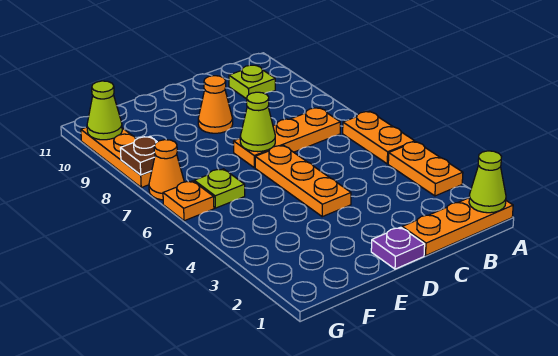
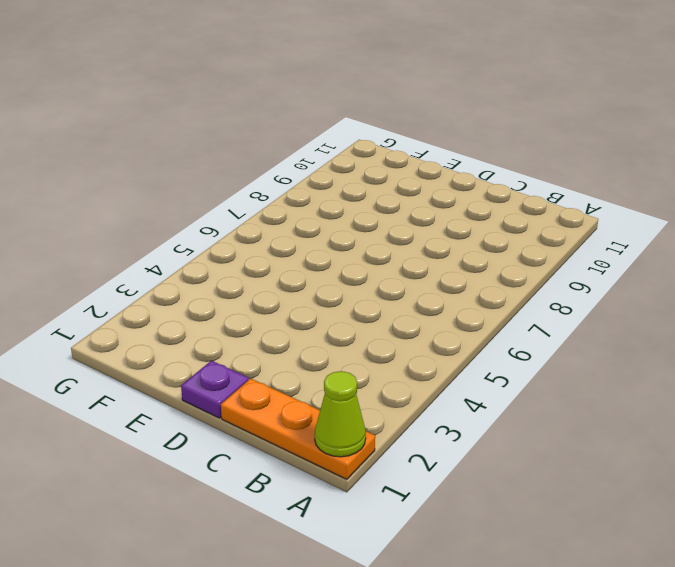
none -> orange 1x2 plate [388,142,463,196]
none -> orange 1x2 plate [343,112,415,164]
none -> orange 1x3 plate [234,108,340,168]

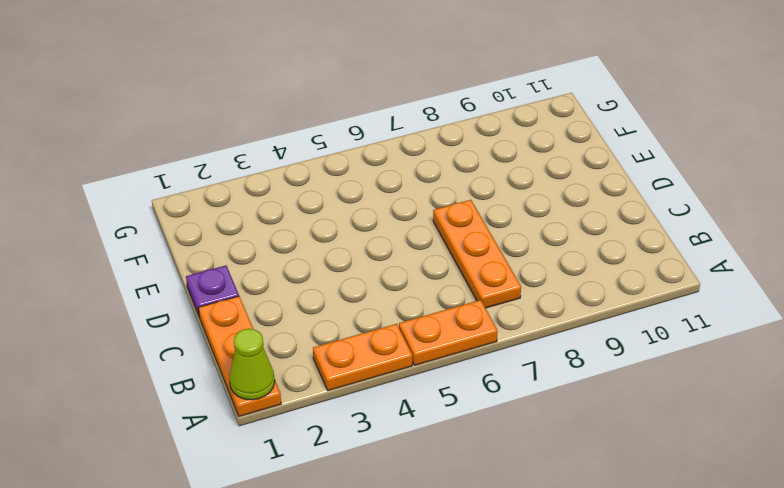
none -> lime 1x1 plate [229,65,275,99]
none -> orange 1x3 plate [255,145,351,217]
none -> orange 1x1 cone [198,76,233,133]

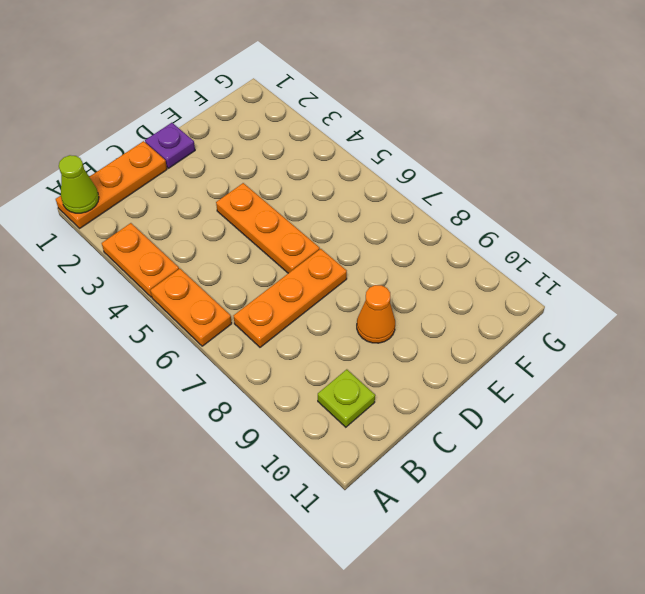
none -> lime 1x1 plate [194,169,245,208]
none -> orange 1x1 plate [163,181,214,221]
none -> orange 1x1 cone [149,140,184,200]

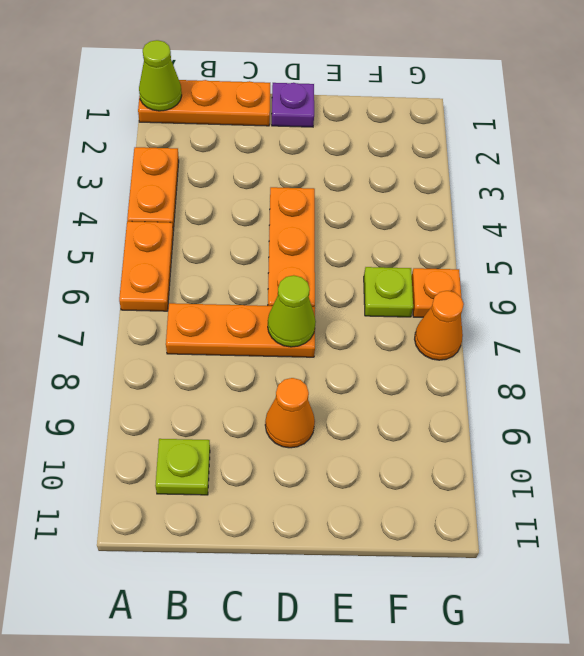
none -> orange 1x3 plate [81,127,152,187]
none -> brown 1x1 plate [120,136,157,175]
none -> lime 1x1 cone [87,81,122,140]

